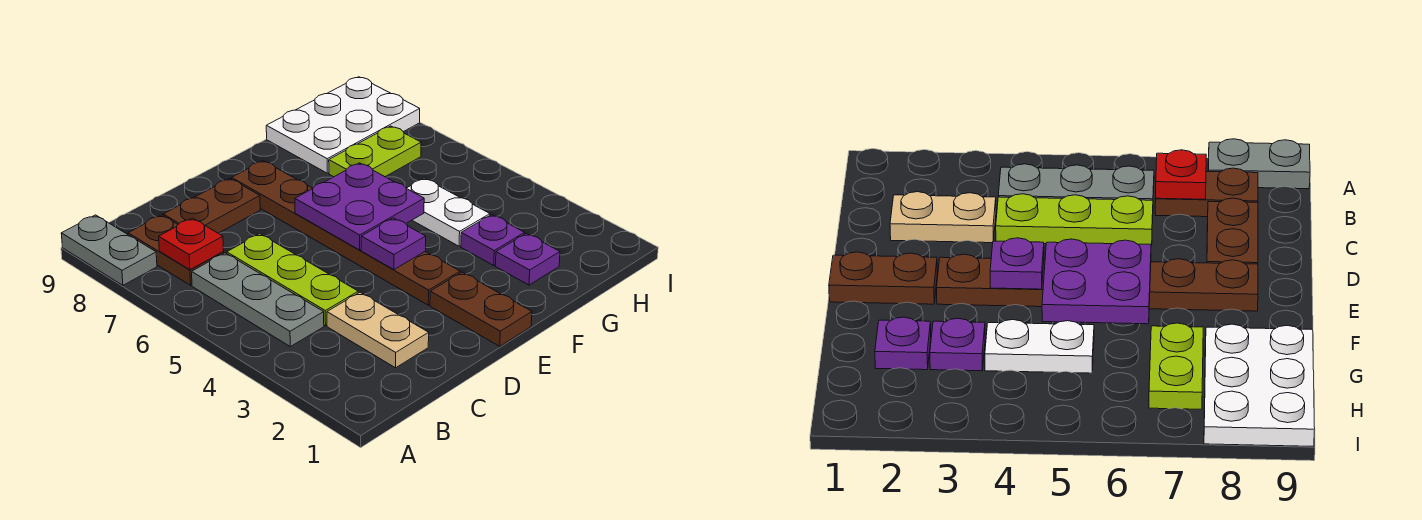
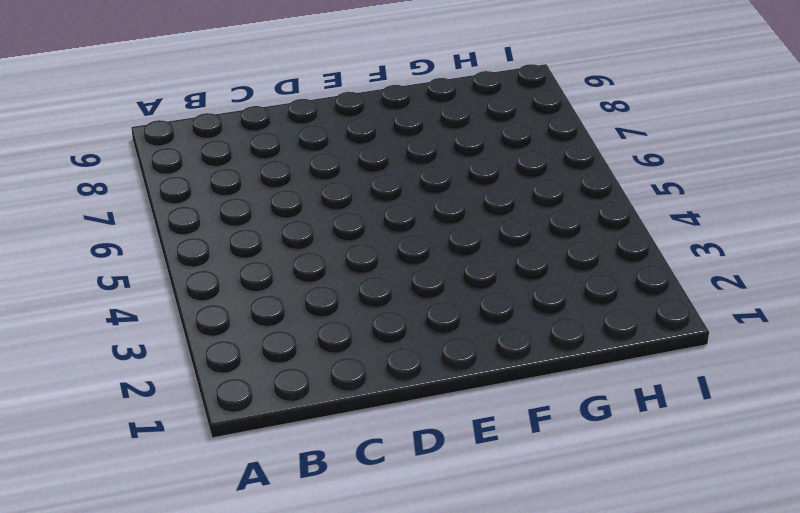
none -> grey 1x2 plate [61,215,157,285]
none -> grey 1x3 plate [192,253,324,347]
none -> brown 1x2 plate [128,215,224,285]

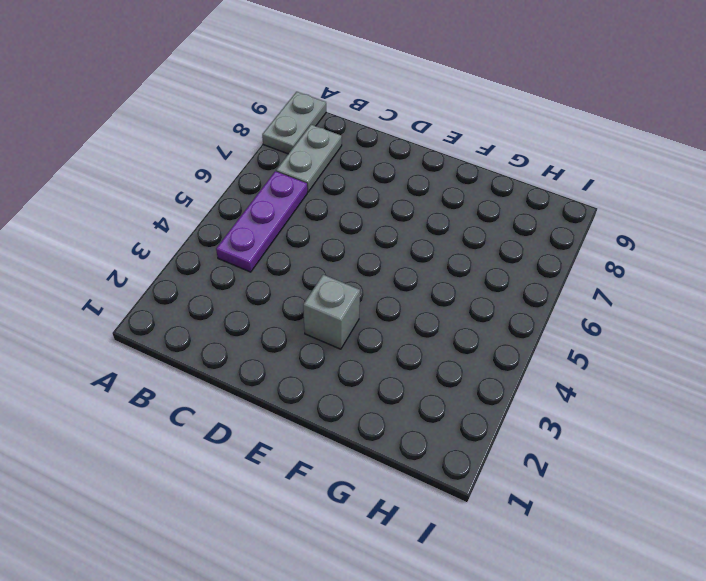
purple 1x3 plate [216,171,307,272] -> grey 1x3 plate [192,253,324,347]
grey 1x2 plate [276,125,342,192] -> brown 1x2 plate [128,215,224,285]
grey 1x1 brick [303,275,360,349] -> brown 1x6 plate [232,161,460,305]
none -> tan 1x2 plate [327,292,429,368]
none -> lime 1x3 plate [227,234,358,326]
none -> brown 1x2 plate [163,179,260,233]

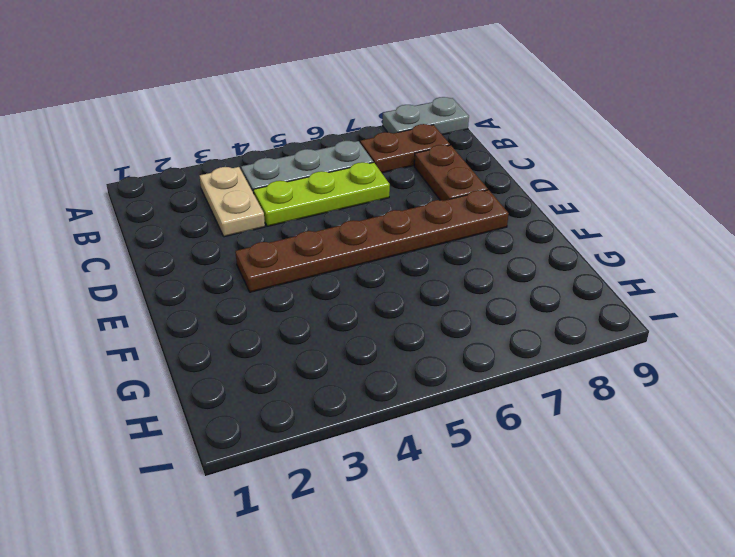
tan 1x2 plate [200,167,265,237] -> tan 1x2 plate turned to [327,292,429,368]
none -> brown 1x2 plate [430,272,532,346]
none -> purple 1x1 plate [495,233,560,285]
none -> purple 1x1 plate [461,215,525,265]

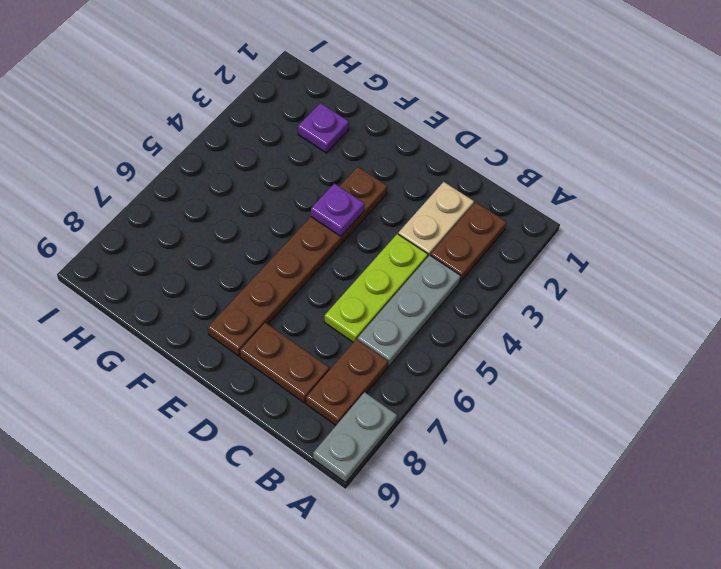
brown 1x2 plate [431,202,506,282] -> brown 1x2 plate moved to [430,272,532,346]
none -> purple 1x1 plate [461,215,525,265]
none -> white 1x2 plate [406,178,490,246]
none -> lime 1x2 plate [329,126,421,177]

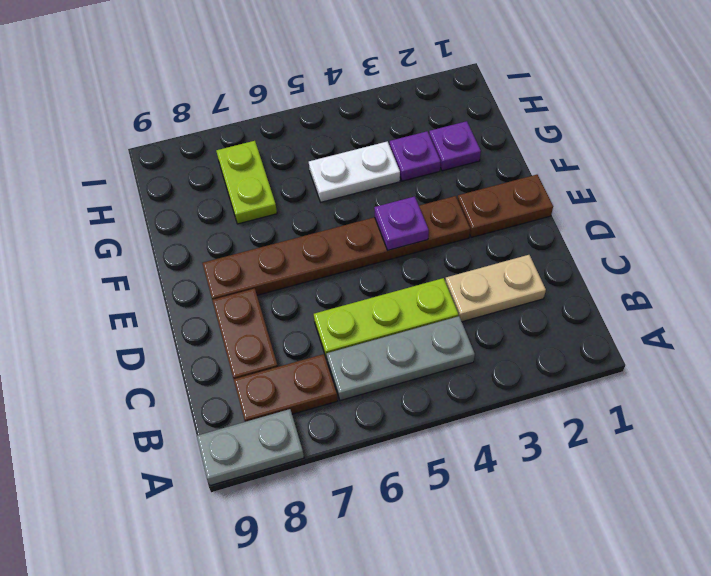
none -> white 2x3 plate [266,77,420,173]
none -> red 1x1 plate [159,218,224,270]
none -> purple 2x2 plate [295,163,424,250]

